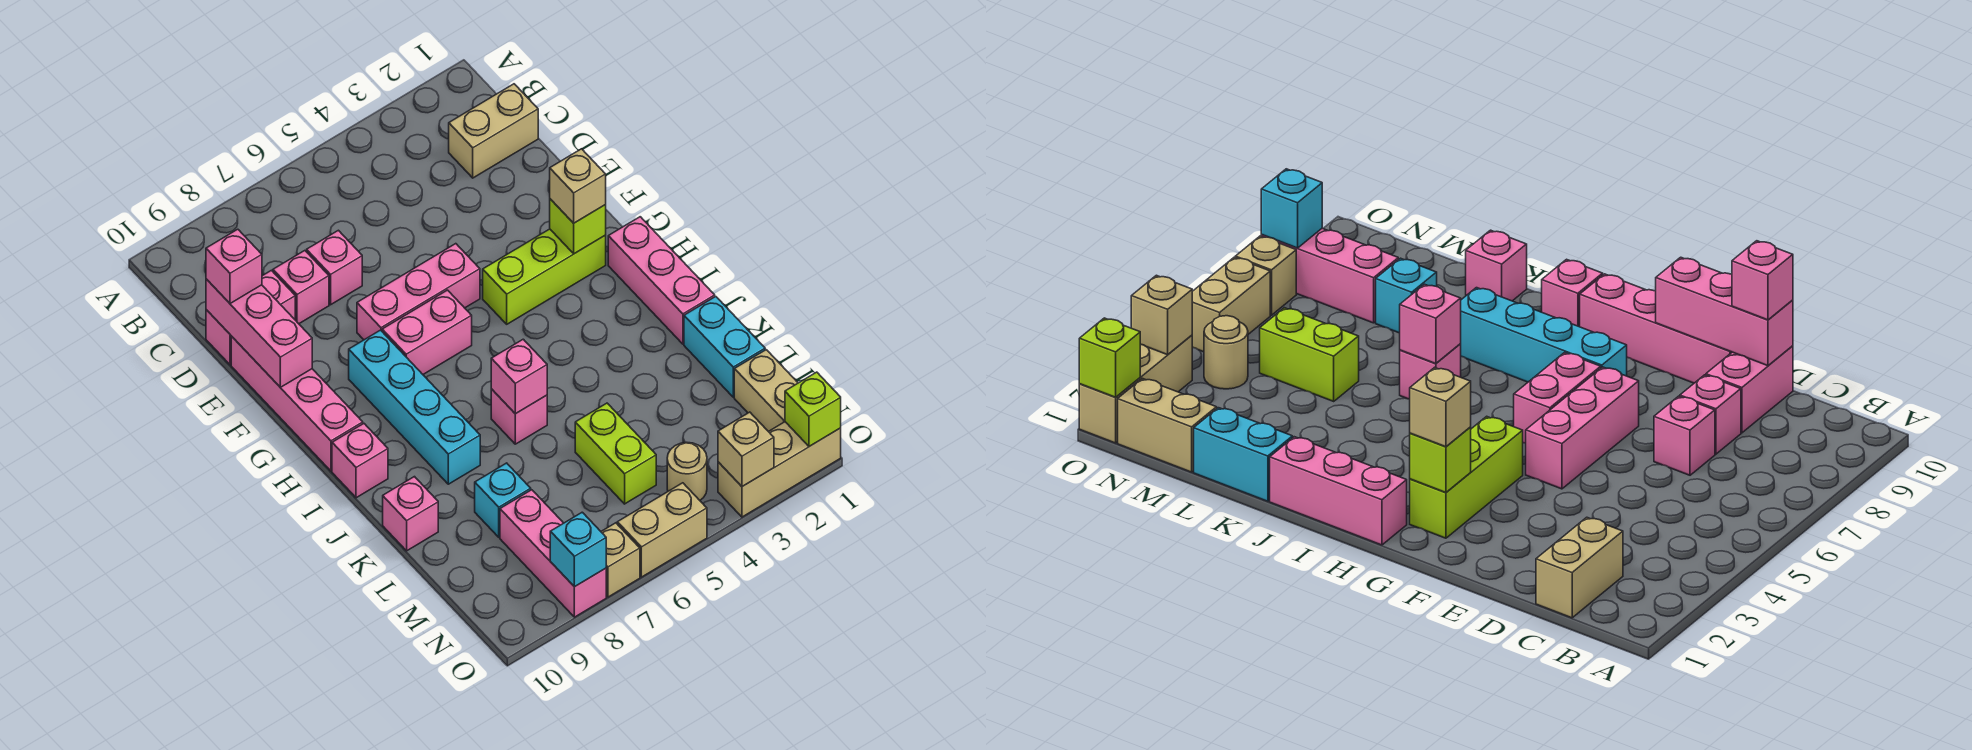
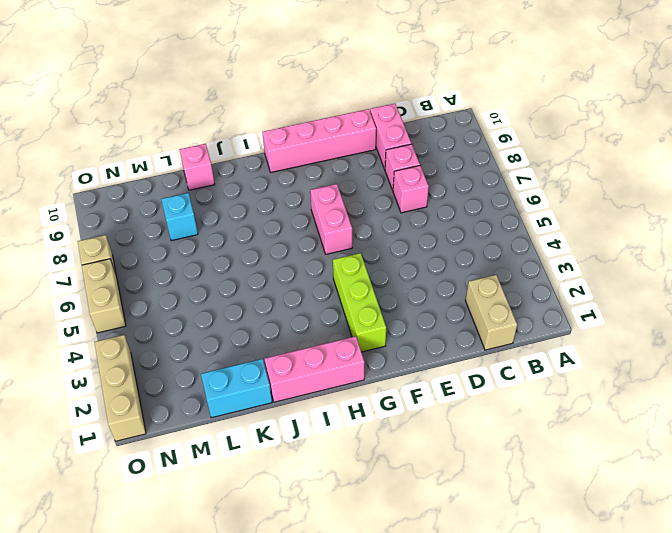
none -> pink 1x3 brick [357,244,480,340]
none -> cyan 1x4 brick [349,330,480,484]
none -> pink 1x1 brick [332,424,388,498]
none -> pink 1x1 brick [491,389,547,444]

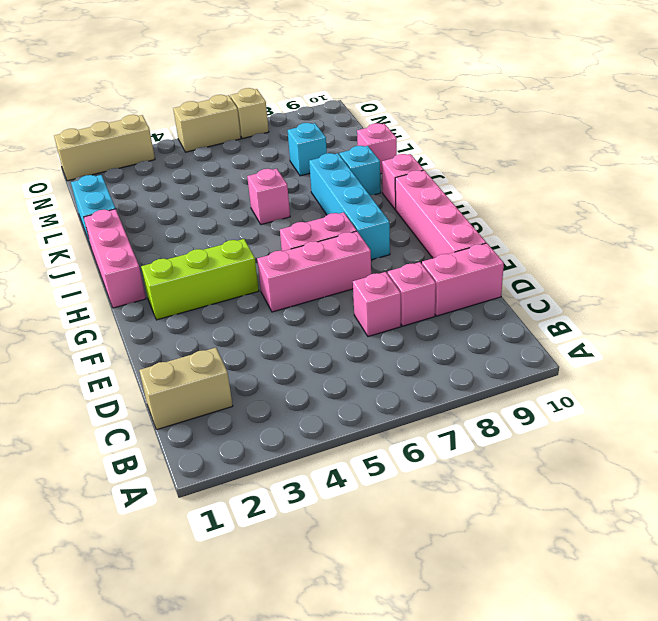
cyan 1x1 brick [339,146,381,195] -> cyan 1x1 brick moved to [550,512,606,587]
none -> lime 1x2 brick [575,403,656,504]
none -> tan 1x2 brick [734,350,798,431]
none -> pink 1x3 brick [500,490,606,617]
none -> tan 1x1 round brick [667,442,707,500]

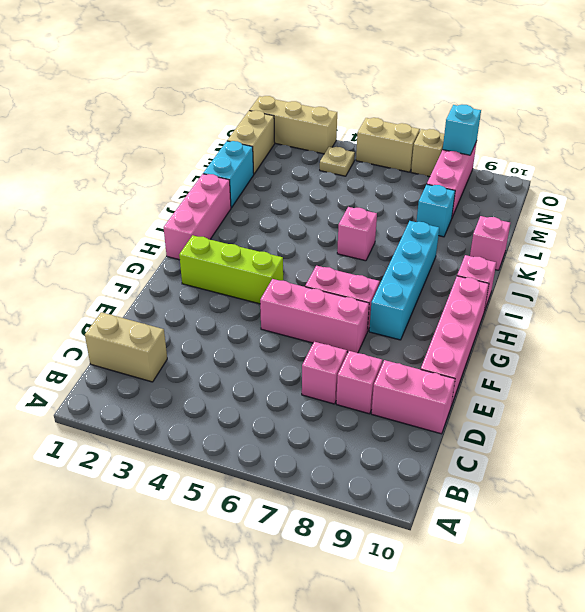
tan 1x1 plate [320,147,355,176] -> tan 1x1 round brick [667,442,707,500]
none -> lime 1x2 brick [575,403,656,504]
none -> pink 1x3 brick [206,279,312,387]
none -> lime 1x1 brick [550,199,606,254]
none -> pink 1x1 brick [491,339,547,414]

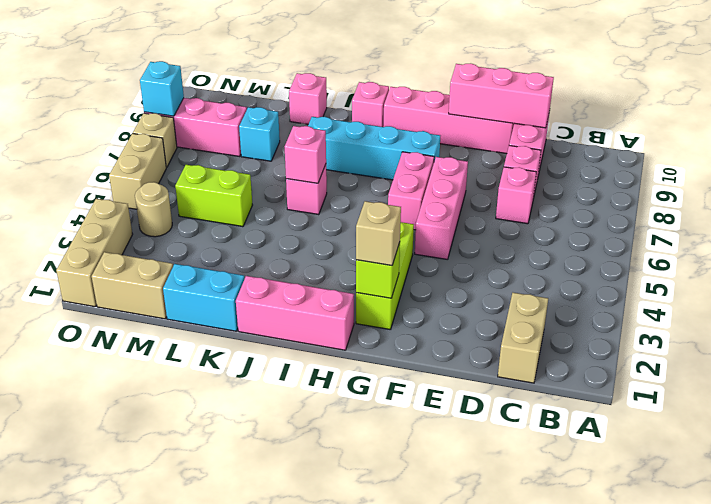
none -> lime 1x1 brick [785,372,841,446]
none -> tan 1x1 brick [718,412,774,487]
none -> pink 1x1 brick [206,229,262,304]

